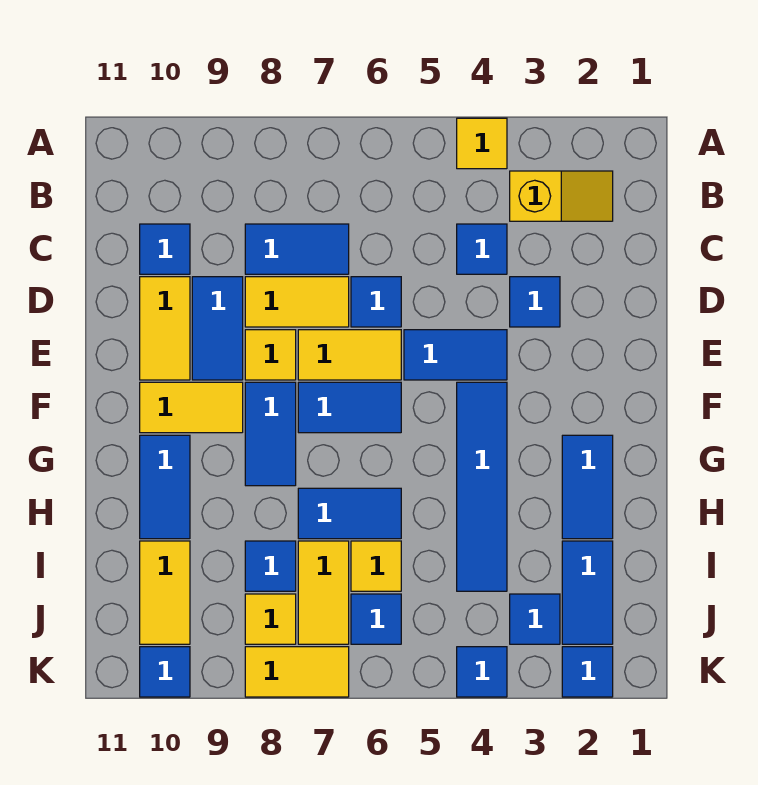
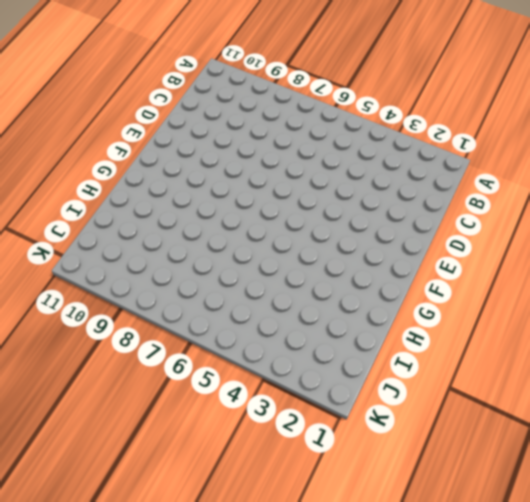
none -> yellow 1x1 tile [457,118,507,169]
none -> yellow 1x2 slope [510,171,613,221]
none -> blue 1x1 tile [457,224,507,274]
none -> blue 1x2 tile [245,224,349,274]

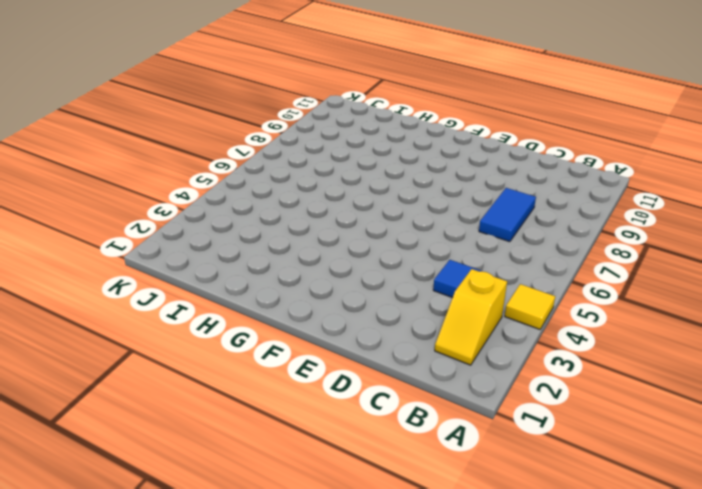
none -> blue 1x1 tile [140,224,190,274]
none -> blue 1x1 tile [510,277,560,327]
none -> blue 1x1 tile [351,277,401,327]
none -> yellow 1x2 tile [245,277,349,327]

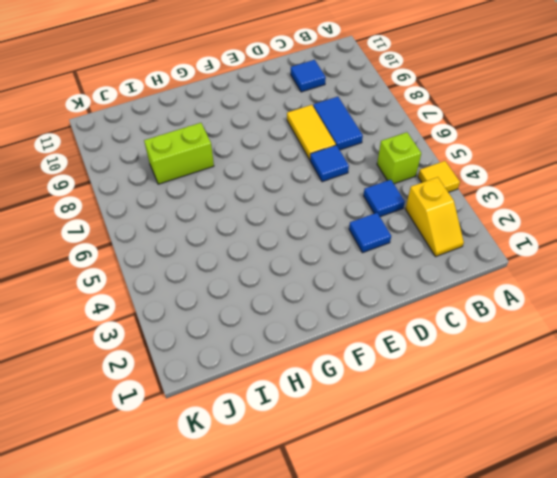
lime 1x1 brick [377,132,421,184] -> none
lime 1x2 brick [144,123,214,184] -> blue 1x1 tile [245,541,296,591]
none -> blue 1x2 tile [192,277,243,380]
none -> yellow 1x2 tile [140,277,190,380]
none -> blue 1x2 tile [404,330,507,380]
none -> yellow 1x2 tile [298,330,401,380]

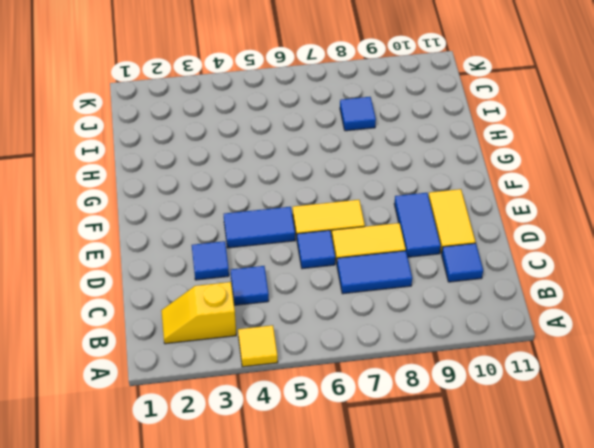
none -> yellow 1x1 tile [245,330,296,380]
none -> blue 1x4 tile [457,382,507,591]
none -> blue 1x2 tile [298,382,401,433]
none -> blue 1x2 tile [245,382,296,486]

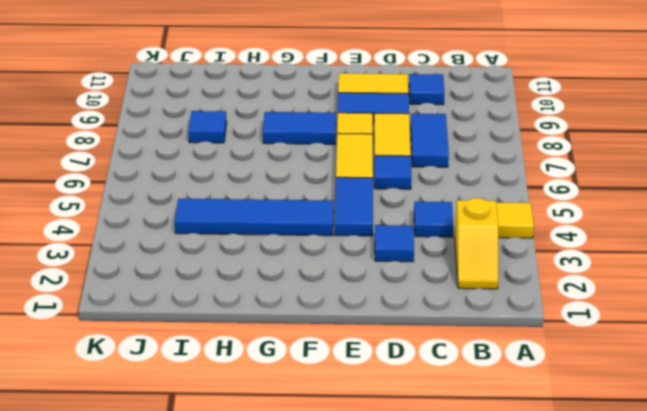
none -> blue 1x2 tile [298,382,401,433]
none -> yellow 1x2 tile [140,382,243,433]
none -> blue 1x2 tile [562,435,613,539]
none -> blue 1x2 tile [140,435,190,539]

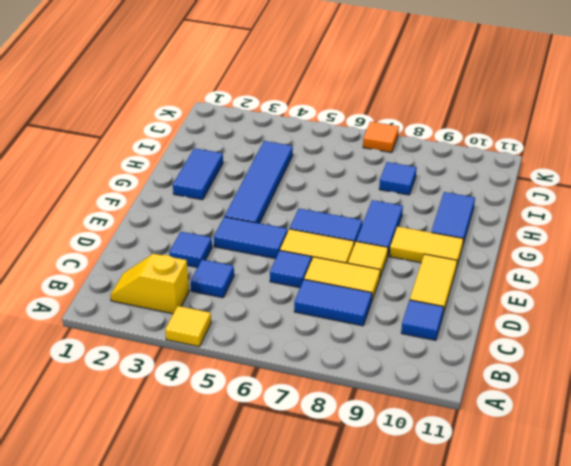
orange 1x1 tile [363,122,399,153] -> yellow 1x2 tile [245,647,349,697]
none -> blue 1x2 tile [192,277,243,380]
none -> blue 1x2 tile [298,488,401,539]
none -> blue 1x2 tile [562,541,613,644]
none -> yellow 1x1 tile [351,541,401,591]

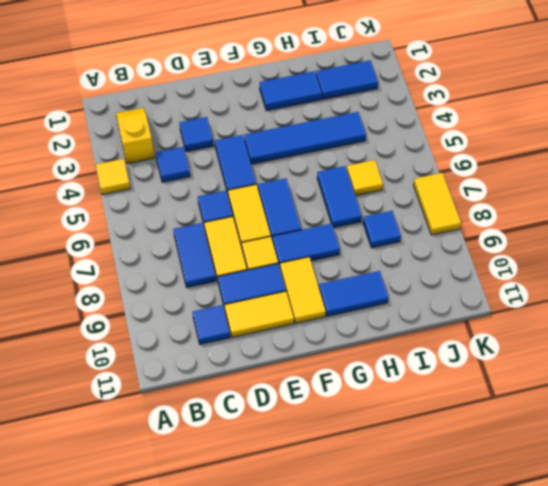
none -> yellow 1x2 tile [298,541,349,644]
none -> yellow 1x2 tile [140,541,190,644]
none -> blue 1x1 tile [510,594,560,644]
none -> blue 1x1 tile [351,594,401,644]

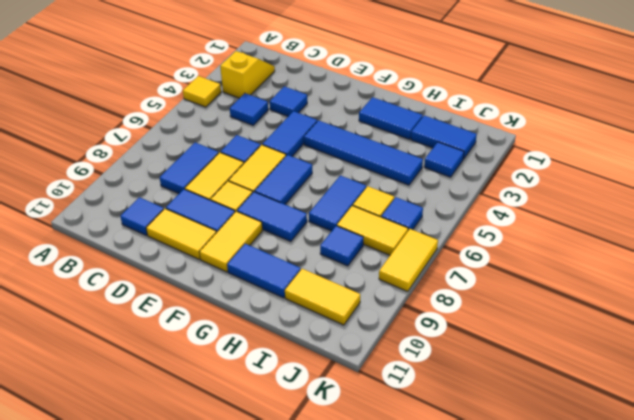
none -> yellow 1x1 tile [245,594,296,644]
none -> blue 1x1 tile [562,647,613,697]
none -> blue 1x1 tile [457,647,507,697]
none -> blue 1x1 tile [140,647,190,697]

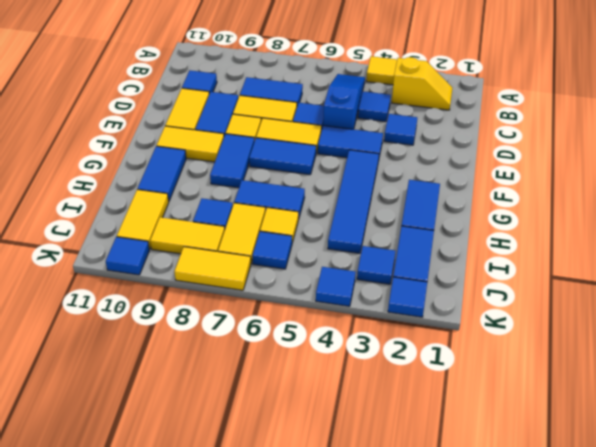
blue 1x3 slope [323,74,365,129] -> none
yellow 1x2 tile [150,217,225,254] -> yellow 1x1 tile [245,594,296,644]

